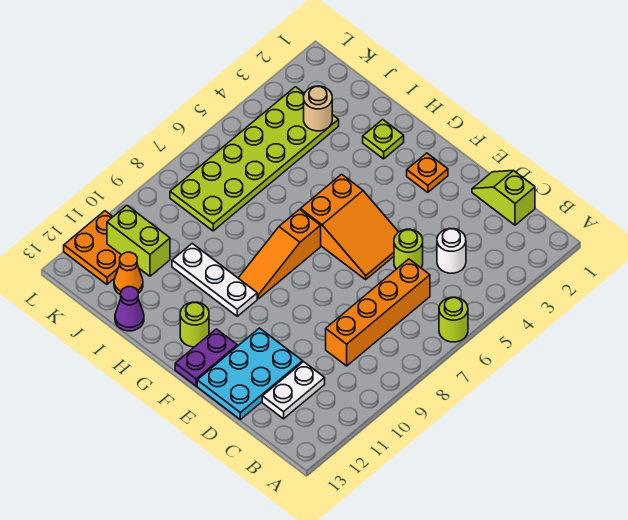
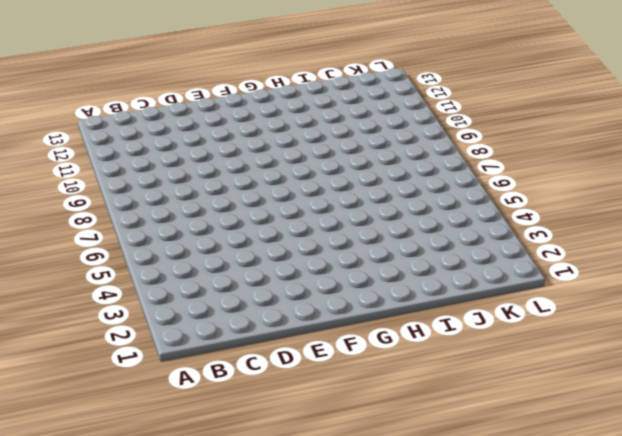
none -> lime 1x1 round brick [439,297,468,342]
none -> lime 1x2 slope [472,171,535,225]
none -> white 1x1 round brick [437,229,466,273]

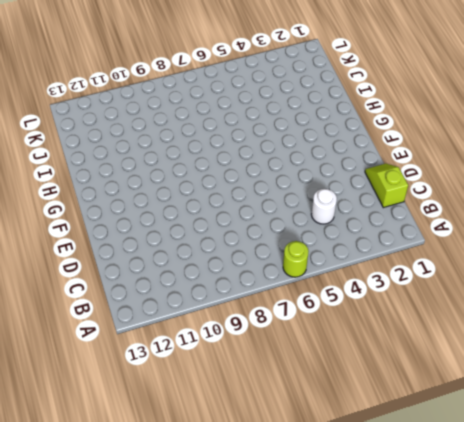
none -> orange 1x4 brick [326,259,430,366]
none -> white 1x2 plate [262,362,325,419]
none -> lime 1x1 round brick [394,229,423,269]

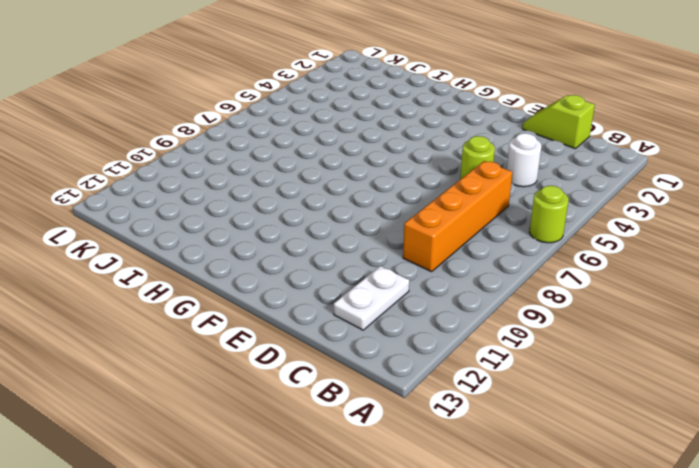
none -> cyan 2x3 plate [197,328,303,419]
none -> orange 2x3 slope [301,174,398,279]
none -> orange 1x1 plate [407,153,448,192]

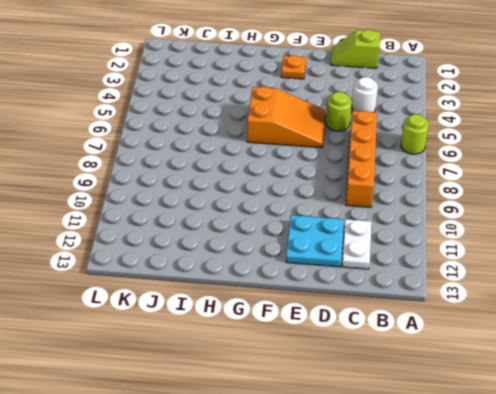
cyan 2x2 plate [286,215,344,267] -> cyan 2x3 plate [197,328,303,419]
none -> purple 1x2 plate [175,329,237,386]
none -> orange 1x3 slope [239,210,321,299]
none -> white 1x3 plate [172,244,257,316]

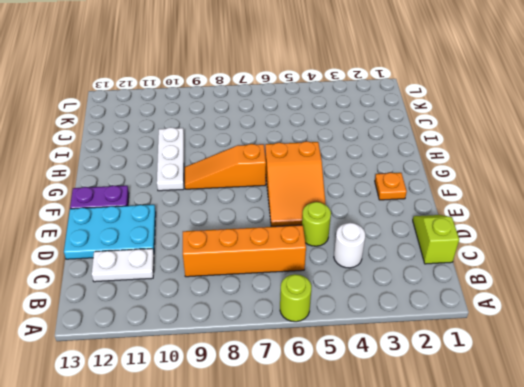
none -> lime 1x1 round brick [180,302,209,347]
none -> lime 1x1 plate [363,119,404,159]
none -> purple 1x1 cone [115,287,144,331]

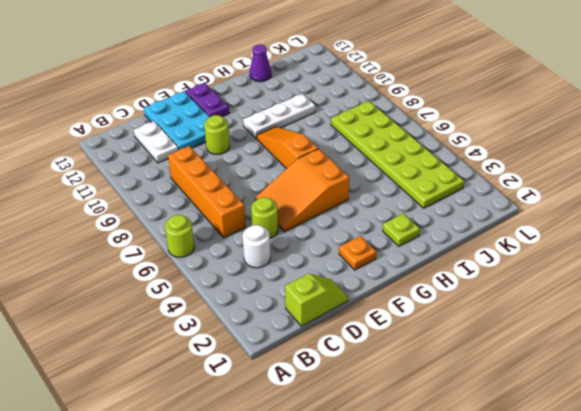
lime 1x1 round brick [204,115,230,154] -> lime 1x1 round brick moved to [180,302,209,347]
none -> orange 1x1 cone [114,252,143,295]
none -> orange 2x2 plate [64,211,121,284]
none -> tan 1x1 round brick [304,86,332,131]

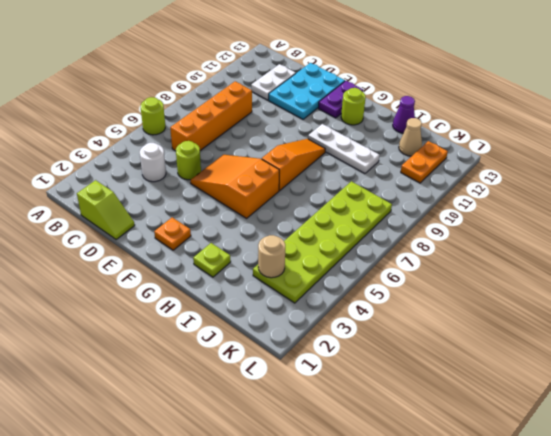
tan 1x1 cone [399,118,422,156] -> orange 1x1 cone [114,252,143,295]
orange 1x2 plate [401,141,448,183] -> orange 2x2 plate [64,211,121,284]
none -> lime 1x2 brick [107,206,170,276]

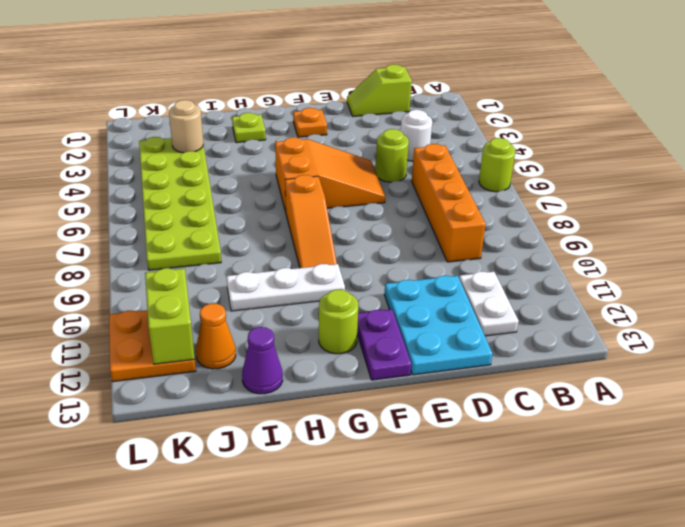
lime 1x2 brick [145,268,195,364] -> lime 1x2 brick turned to [107,206,170,276]

